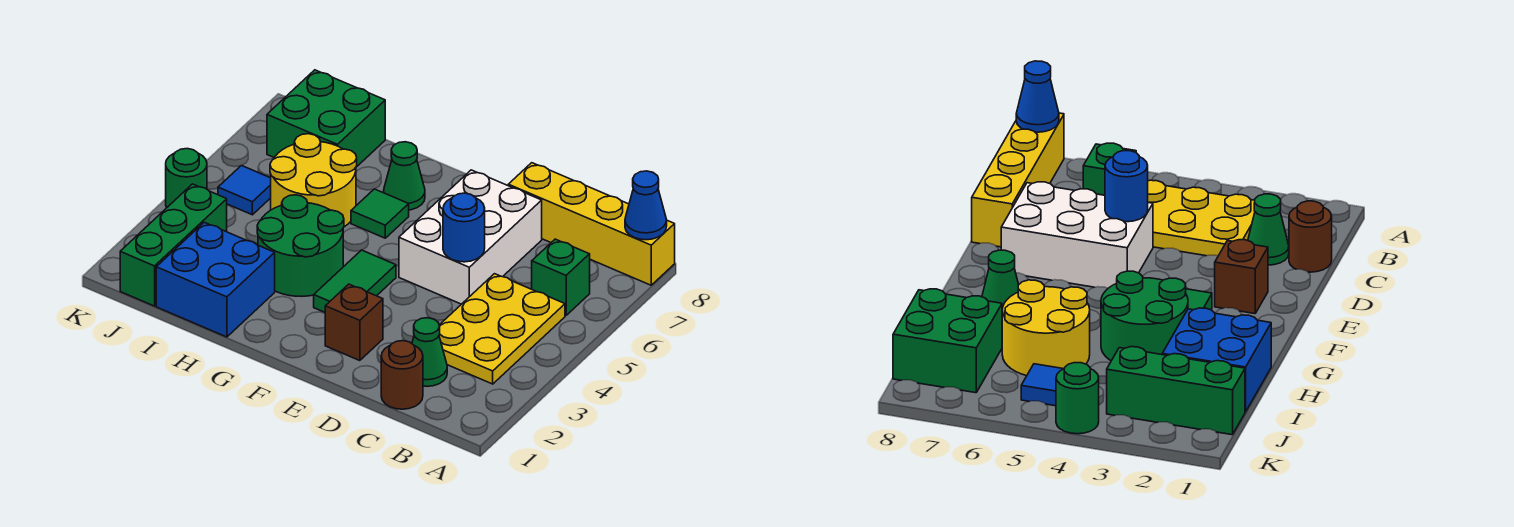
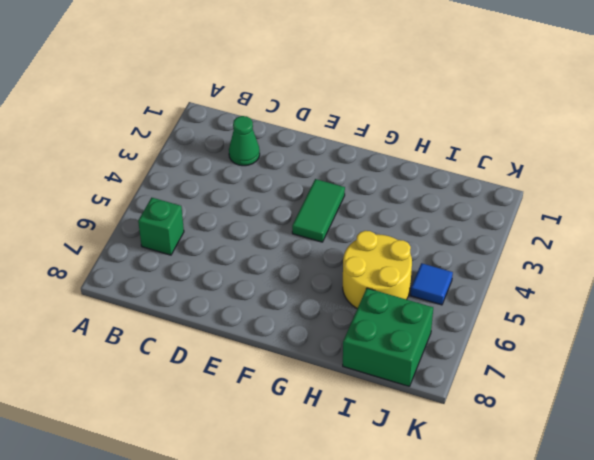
none -> yellow 1x4 brick [508,163,675,285]
none -> yellow 2x3 plate [439,274,565,384]
none -> brown 1x1 round brick [381,341,423,409]

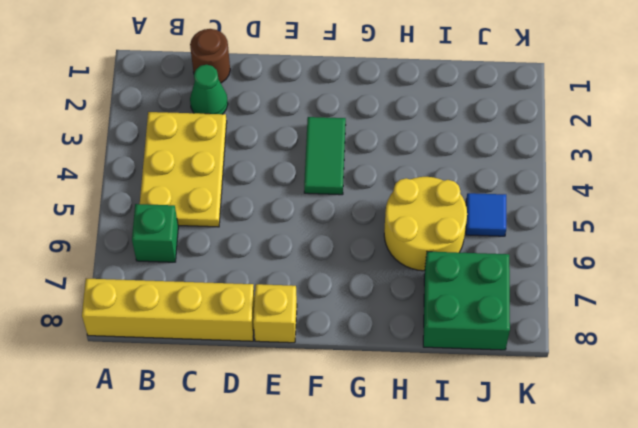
yellow 1x1 brick [253,284,297,343] -> none
none -> white 2x3 brick [399,170,542,304]
none -> brown 1x1 brick [325,284,383,361]
none -> green 2x2 round brick [257,195,344,296]

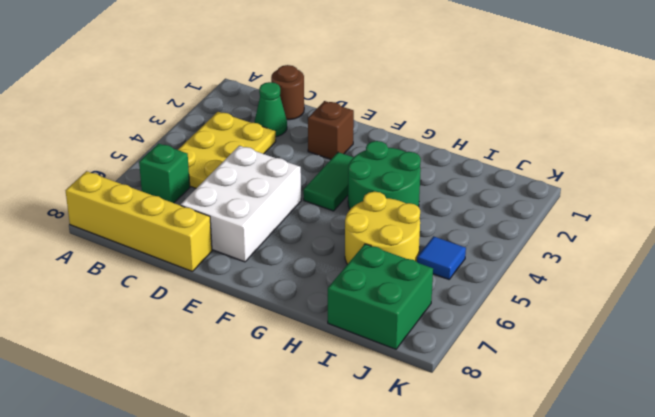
none -> green 1x1 tile [351,189,409,238]
none -> green 1x1 cone [384,142,425,210]
none -> blue 2x2 brick [156,222,275,337]

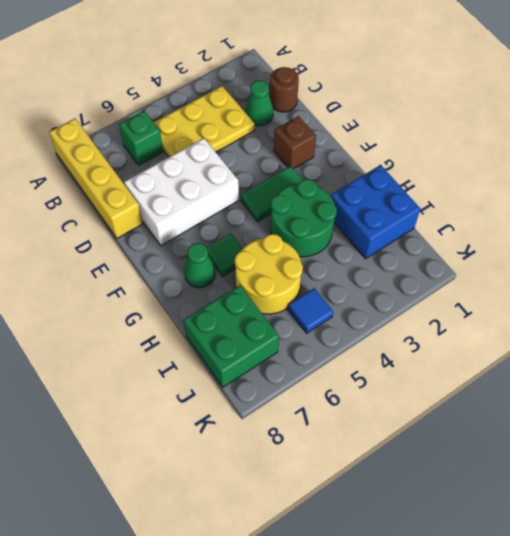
none -> green 1x3 brick [120,184,227,306]
none -> green 1x1 round brick [166,149,207,208]
none -> blue 1x1 cone [625,171,667,240]

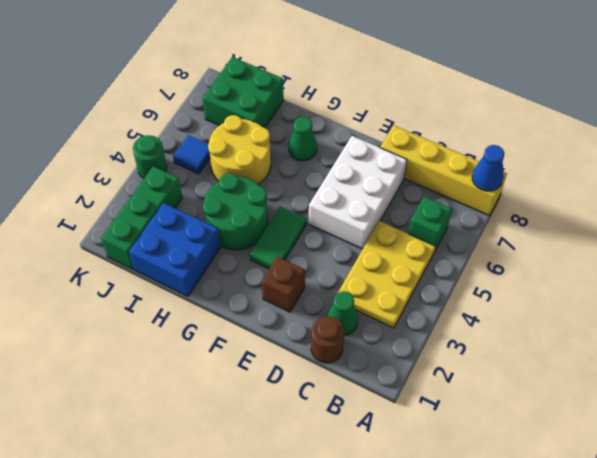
none -> green 1x1 tile [351,189,409,238]
none -> blue 1x1 round brick [443,193,485,262]

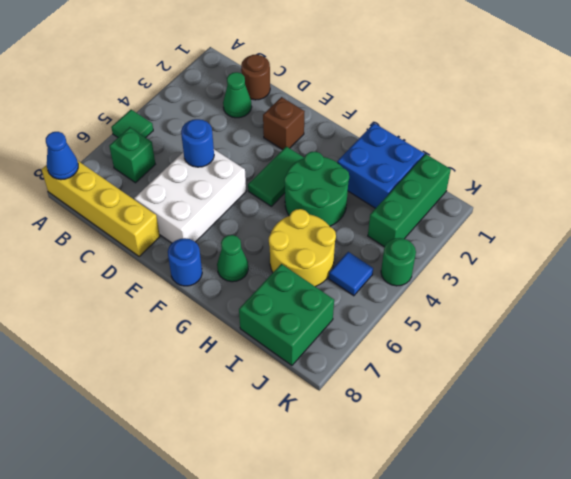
green 1x1 tile [111,110,153,138] -> green 1x1 tile moved to [351,189,409,238]
blue 1x1 round brick [168,238,202,286] -> none
none -> yellow 2x3 plate [439,274,565,384]

